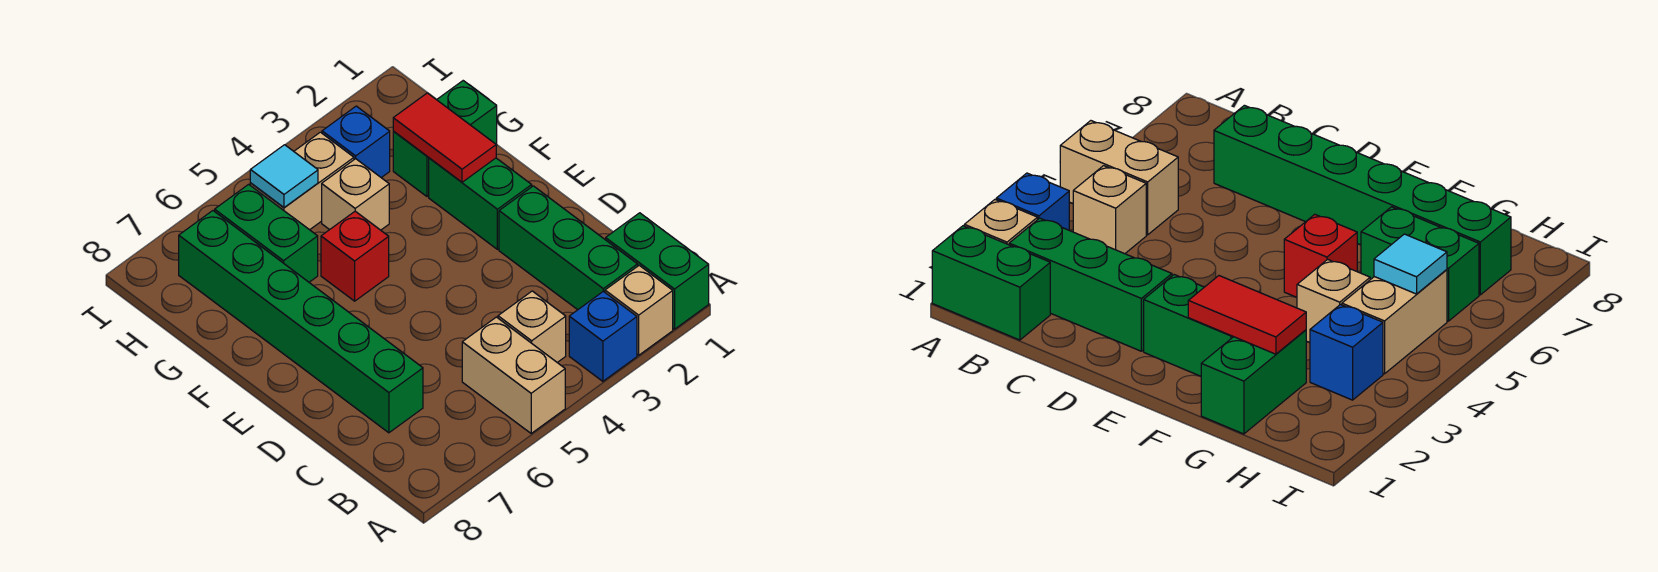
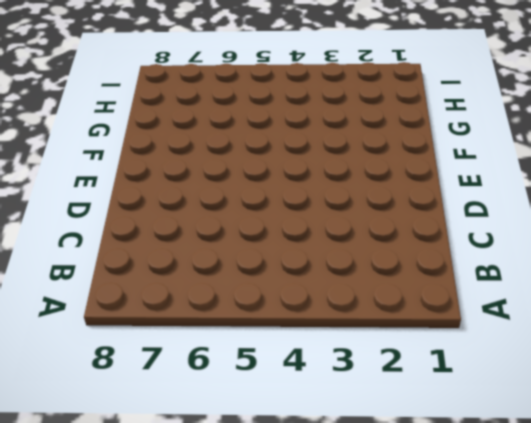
none -> green 1x2 brick [606,213,709,329]
none -> tan 1x1 brick [605,265,673,355]
none -> blue 1x1 brick [569,291,637,381]

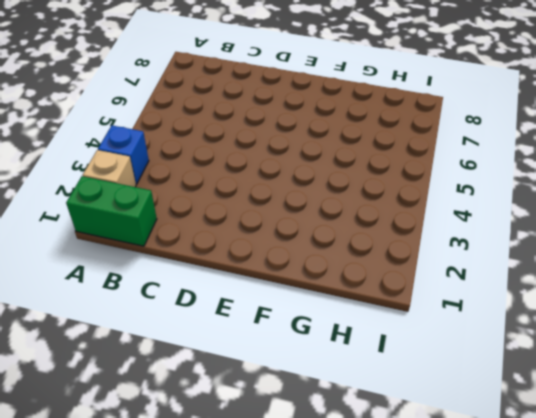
none -> tan 1x2 brick [462,317,565,433]
none -> green 1x3 brick [499,186,638,310]
none -> tan 1x1 brick [498,291,566,363]

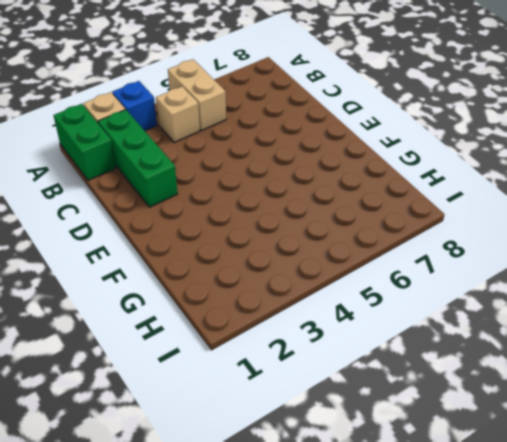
none -> green 1x6 brick [179,211,423,433]
none -> green 1x2 brick [429,158,532,249]
none -> red 1x1 brick [321,211,389,301]

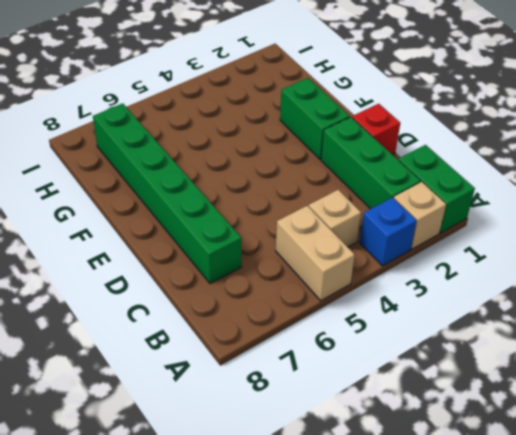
red 1x1 brick [352,104,400,155] -> red 1x1 brick moved to [321,211,389,301]
none -> green 1x2 brick [393,81,497,196]
none -> tan 1x1 brick [322,159,389,230]
none -> green 1x2 brick [215,184,318,282]

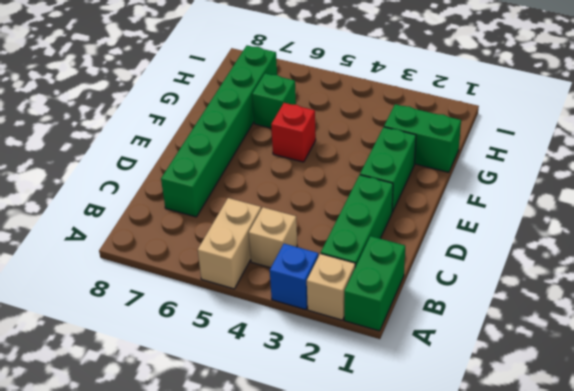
green 1x1 brick [252,73,296,128] -> green 1x2 brick [215,184,318,282]
none -> tan 1x1 brick [322,159,389,230]
none -> blue 1x1 brick [322,106,390,178]
none -> tan 1x2 brick [250,132,354,230]

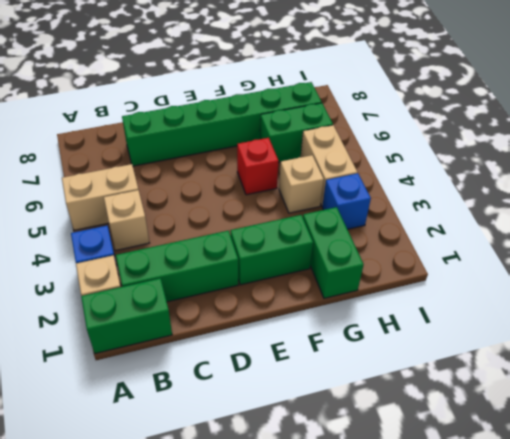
none -> red 1x2 tile [393,93,496,182]
none -> cyan 1x1 tile [250,145,318,207]

